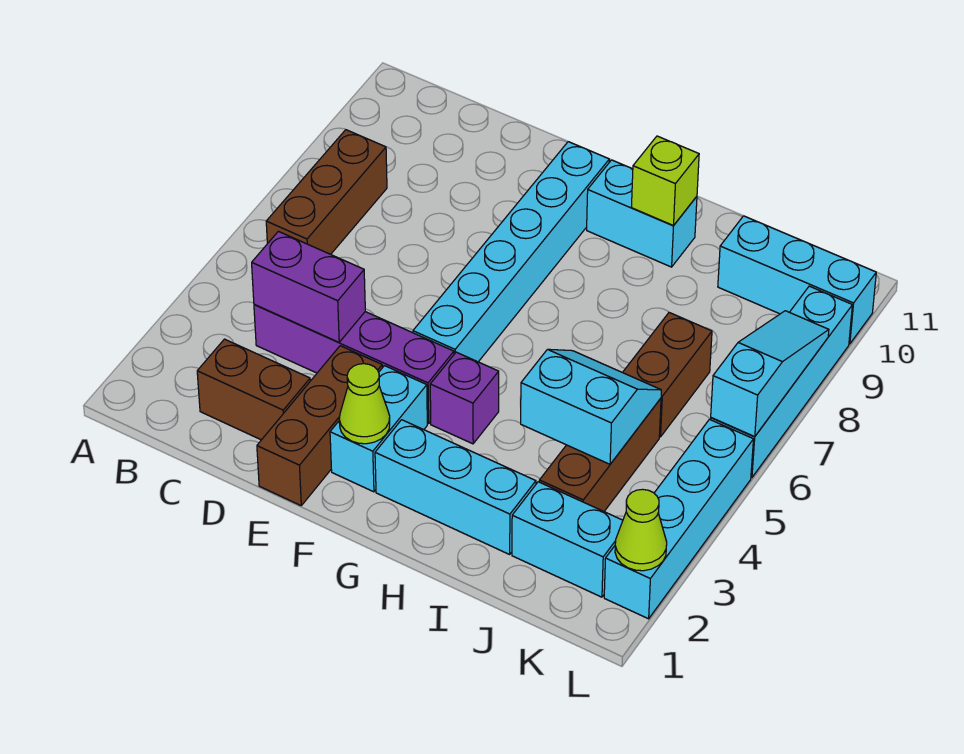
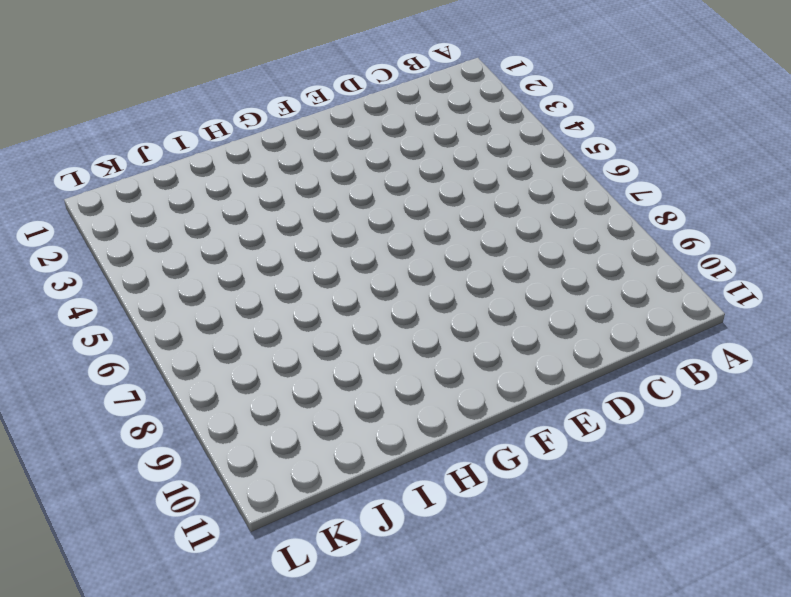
none -> brown 1x3 brick [266,130,387,254]
none -> brown 1x2 brick [197,339,310,440]
none -> purple 1x4 brick [254,304,454,424]

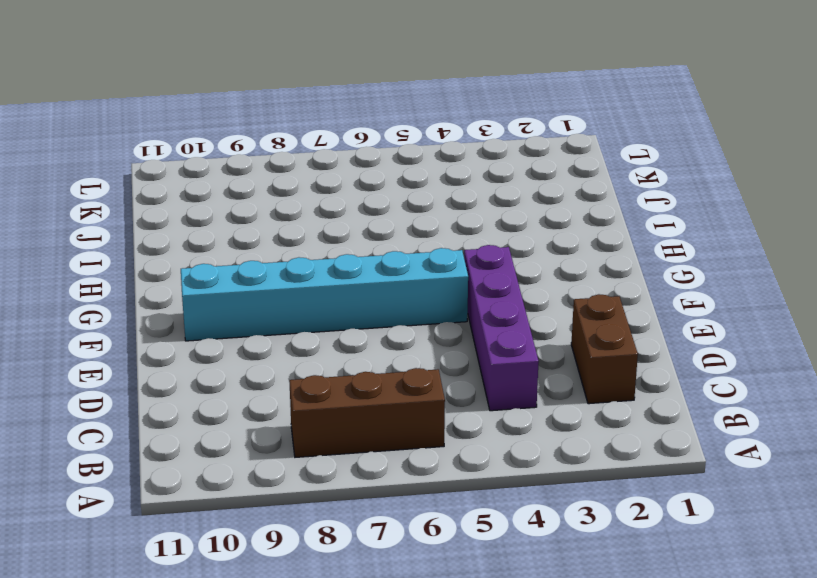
none -> brown 1x3 brick [257,346,382,505]
none -> cyan 1x2 brick [330,366,427,492]
none -> cyan 1x3 brick [375,420,536,554]

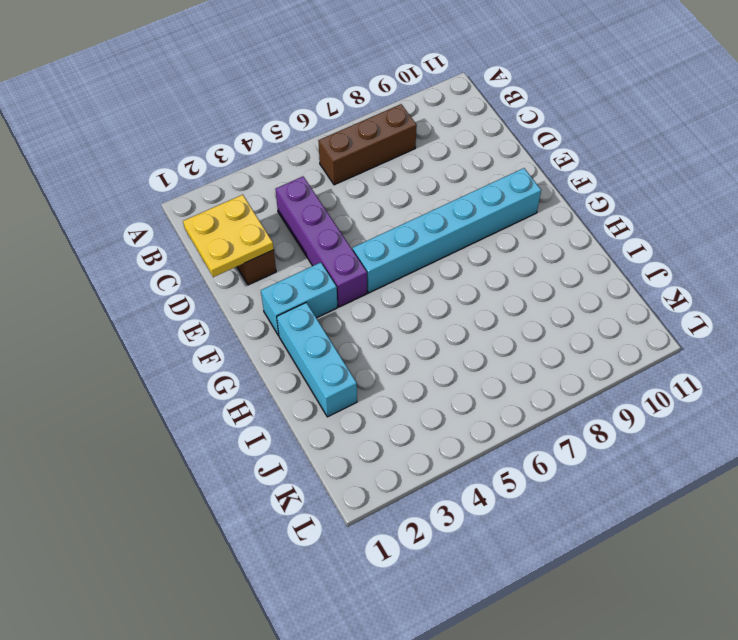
yellow 2x2 plate [183,195,274,277] -> none
none -> brown 1x3 brick [257,346,382,505]
none -> purple 1x1 brick [430,352,499,444]
none -> cyan 1x2 brick [587,160,697,267]

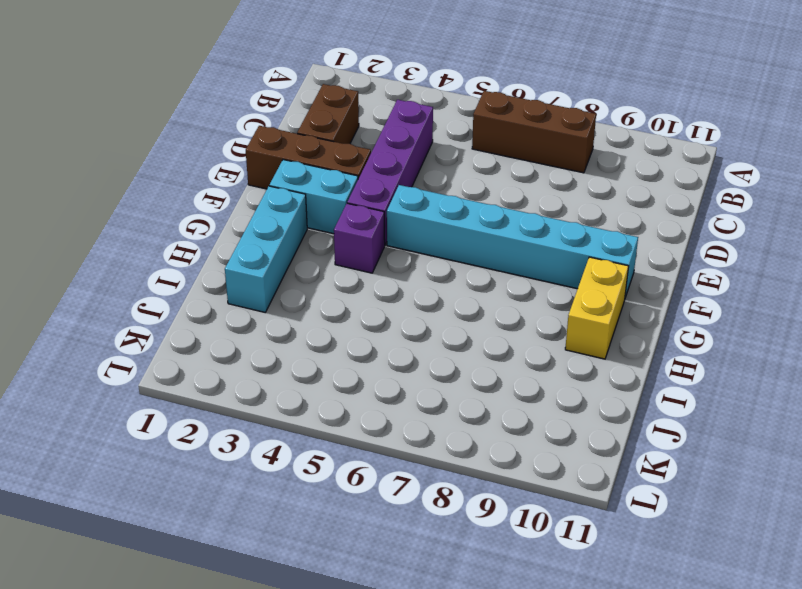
yellow 1x2 brick [565,257,629,359] -> cyan 1x2 brick [587,160,697,267]
none -> cyan 1x2 brick [512,482,623,597]
none -> brown 1x3 brick [539,398,661,511]
none -> brown 1x2 brick [623,313,712,437]

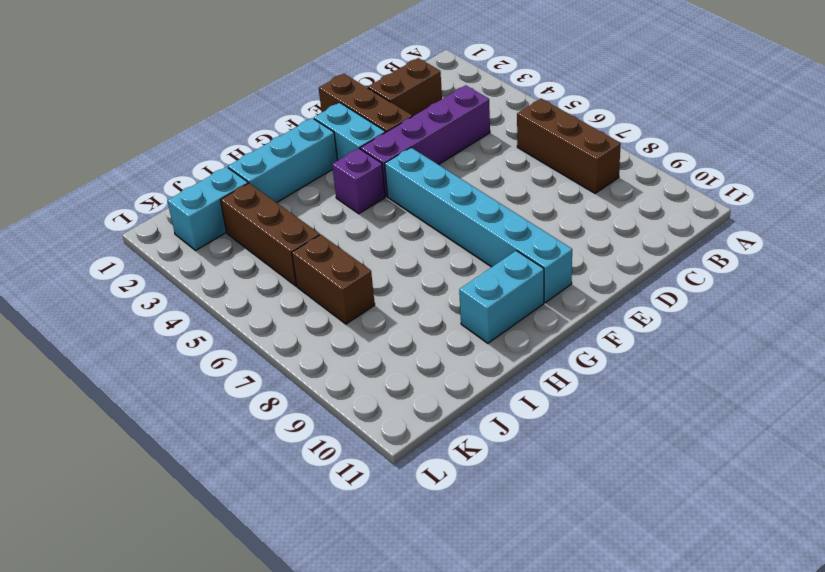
none -> cyan 1x3 brick [718,216,876,344]
none -> cyan 1x4 brick [604,419,753,619]
none -> cyan 1x4 brick [710,286,852,478]

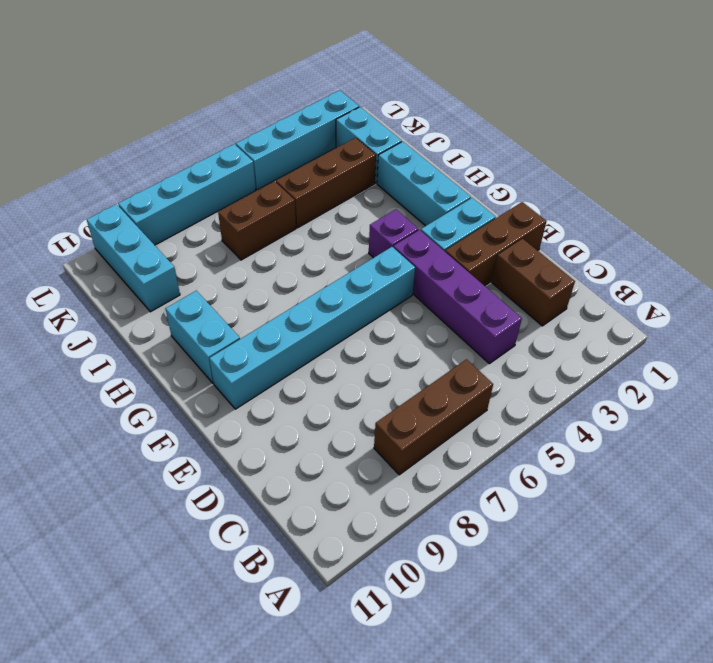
none -> purple 1x2 brick [252,231,365,342]
none -> lime 1x1 cone [339,364,390,444]
none -> lime 1x1 brick [631,136,699,226]

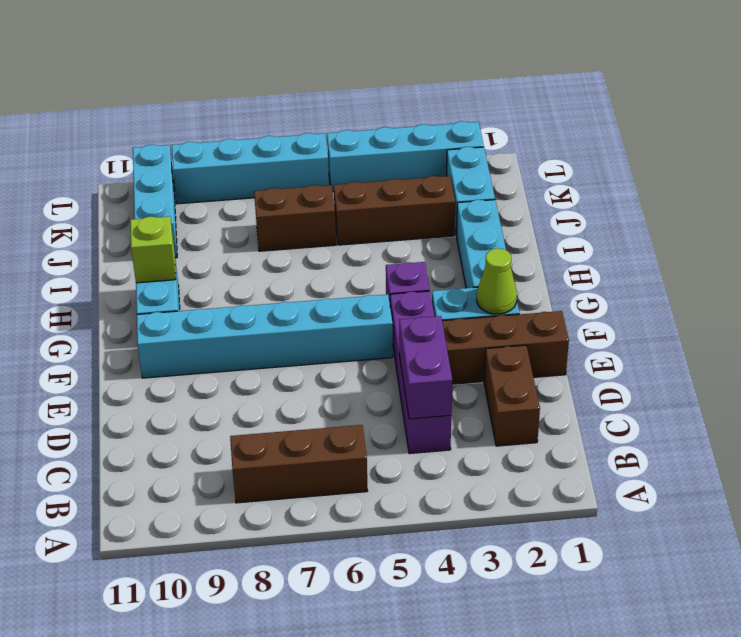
none -> cyan 2x2 slope [521,349,661,464]
none -> lime 1x1 cone [615,489,667,571]
none -> cyan 1x3 slope [711,311,829,436]

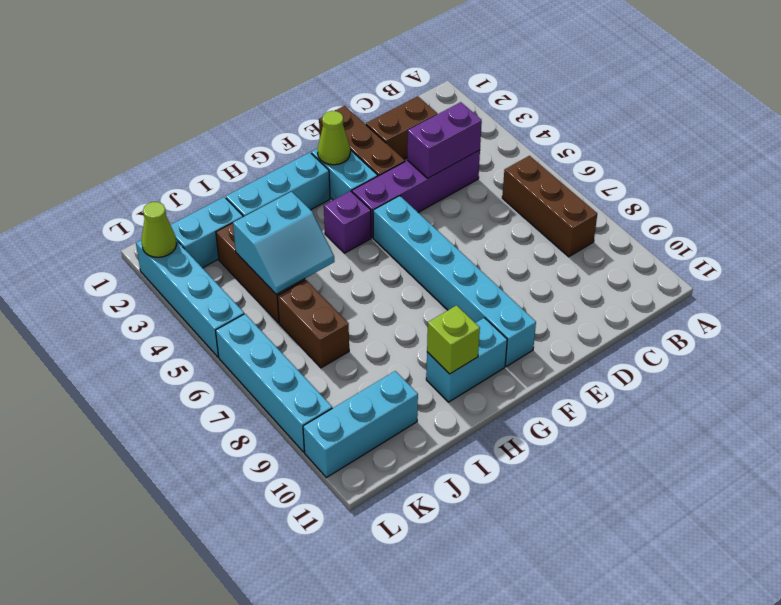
none -> cyan 1x3 slope [711,311,829,436]

